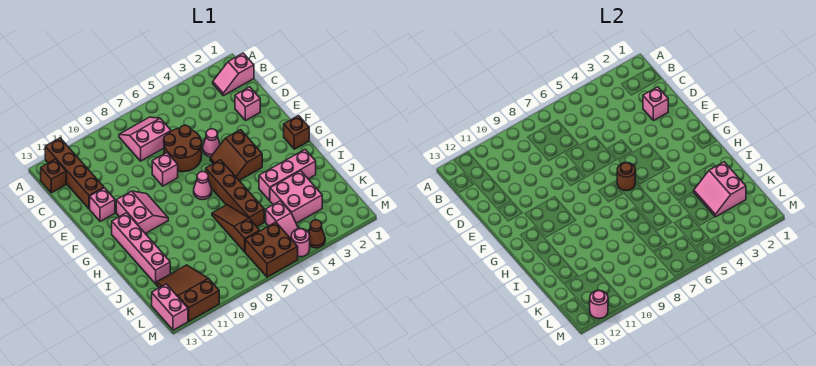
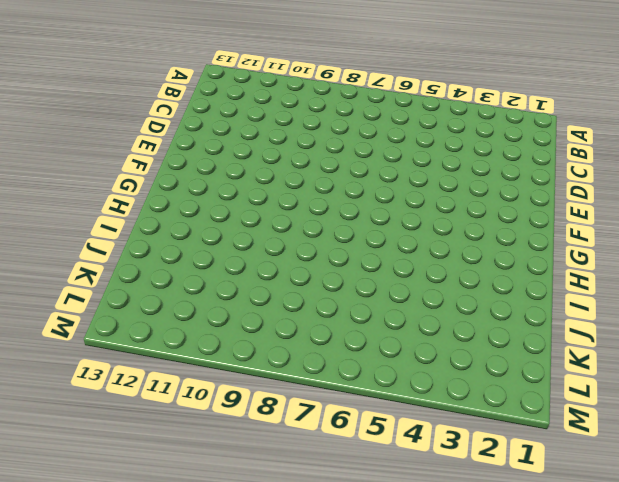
none -> brown 1x4 brick [45,138,104,209]
none -> pink 1x2 slope [213,53,254,96]
none -> pink 2x2 slope [119,117,171,161]

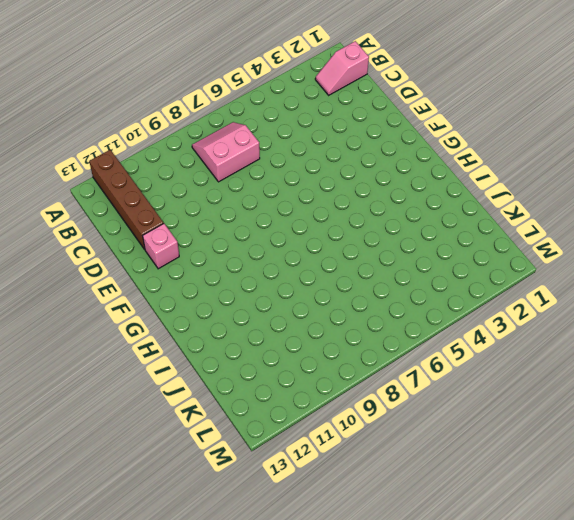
none -> brown 1x1 brick [41,159,66,193]
none -> pink 1x1 brick [235,87,260,121]
none -> brown 2x2 round brick [164,125,202,172]

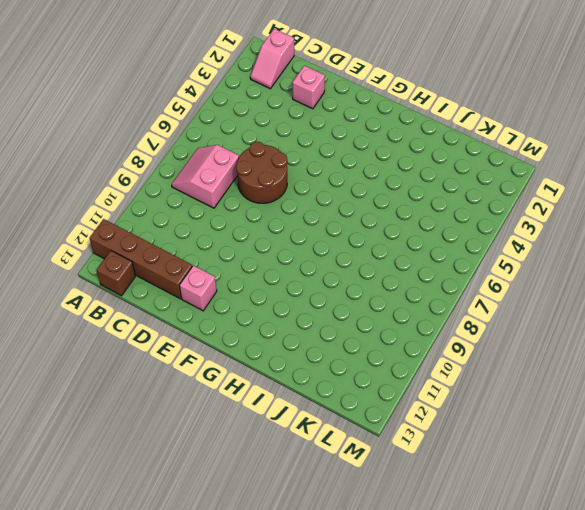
none -> pink 1x1 cone [203,129,220,157]
none -> pink 1x1 brick [152,153,178,186]
none -> brown 2x2 slope [210,130,262,180]

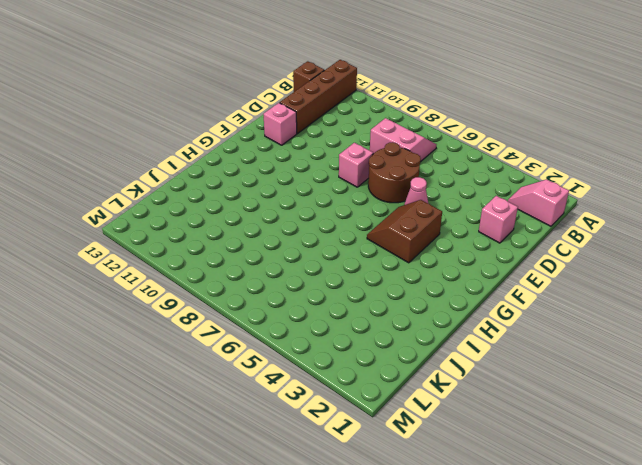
none -> pink 2x2 slope [116,191,168,234]
none -> brown 1x1 brick [284,116,309,149]
none -> brown 1x4 brick [206,160,264,227]

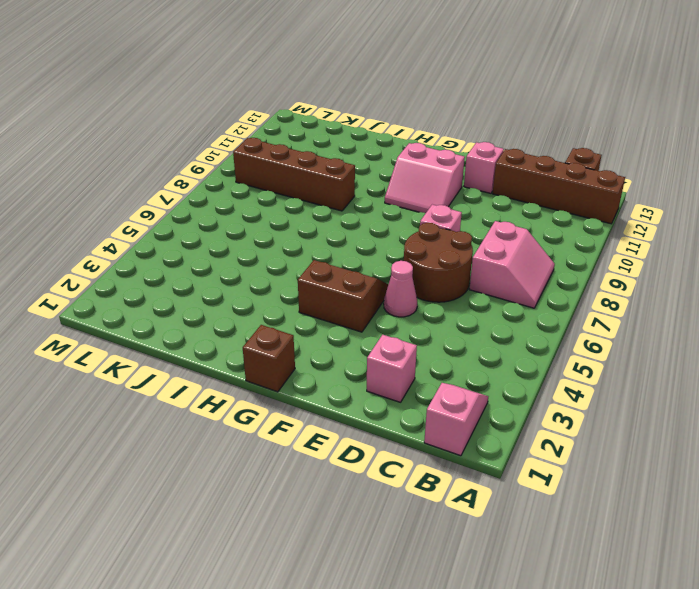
brown 1x4 brick [233,138,355,211] -> brown 1x4 brick moved to [206,160,264,227]
none -> pink 1x1 cone [194,172,212,200]
none -> pink 1x4 brick [112,213,170,284]
none -> pink 1x3 brick [259,150,316,200]

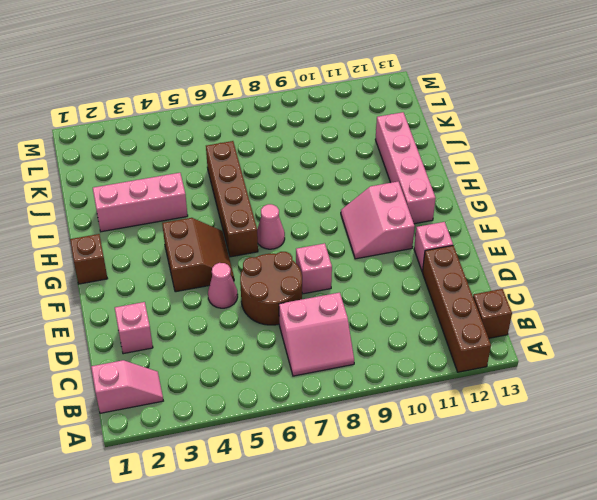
none -> brown 1x3 slope [212,205,260,252]
none -> pink 2x2 brick [270,171,322,223]
none -> pink 1x2 slope [266,201,299,238]

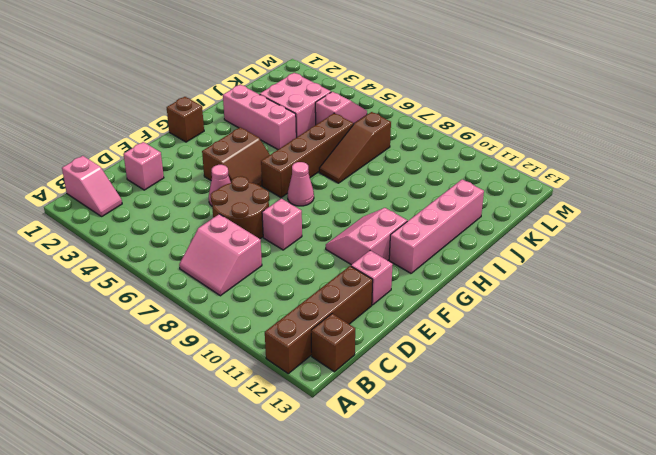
none -> brown 2x3 slope [156,265,219,321]
none -> brown 2x2 brick [245,222,298,277]
none -> pink 1x2 brick [152,284,188,330]

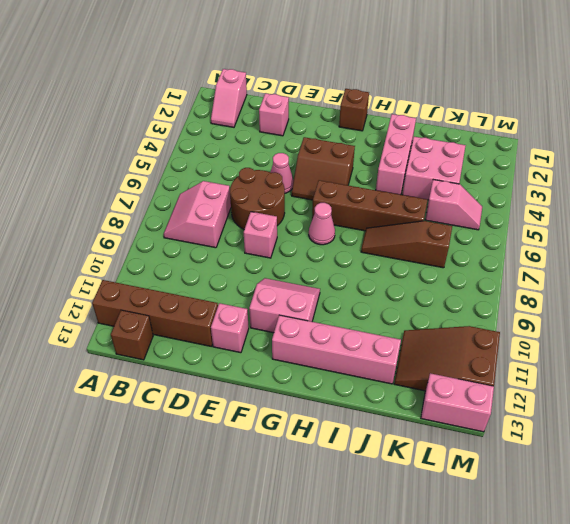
none -> brown 2x2 brick [245,222,298,277]
none -> brown 1x1 cone [309,220,325,248]
none -> pink 1x1 round brick [291,229,310,257]

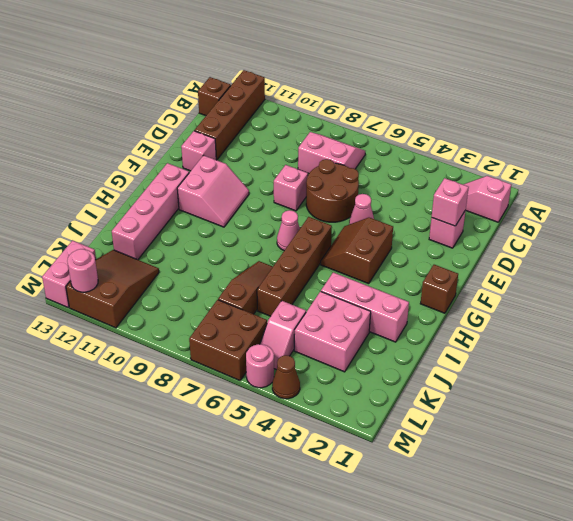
none -> brown 1x1 round brick [617,163,635,191]
none -> pink 2x2 slope [693,162,746,217]

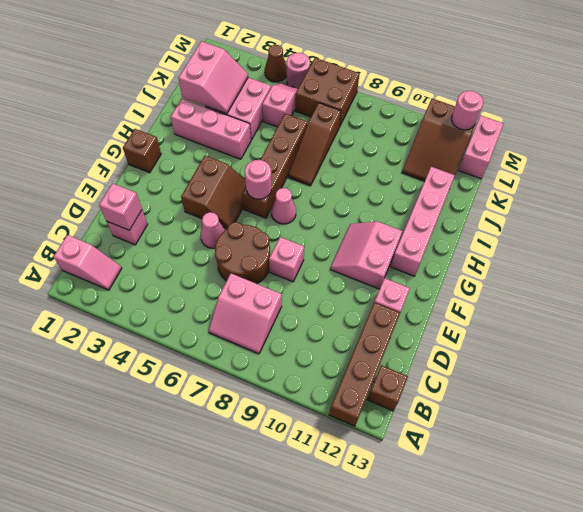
pink 1x1 round brick [245,160,272,199] -> brown 1x1 round brick [617,163,635,191]

